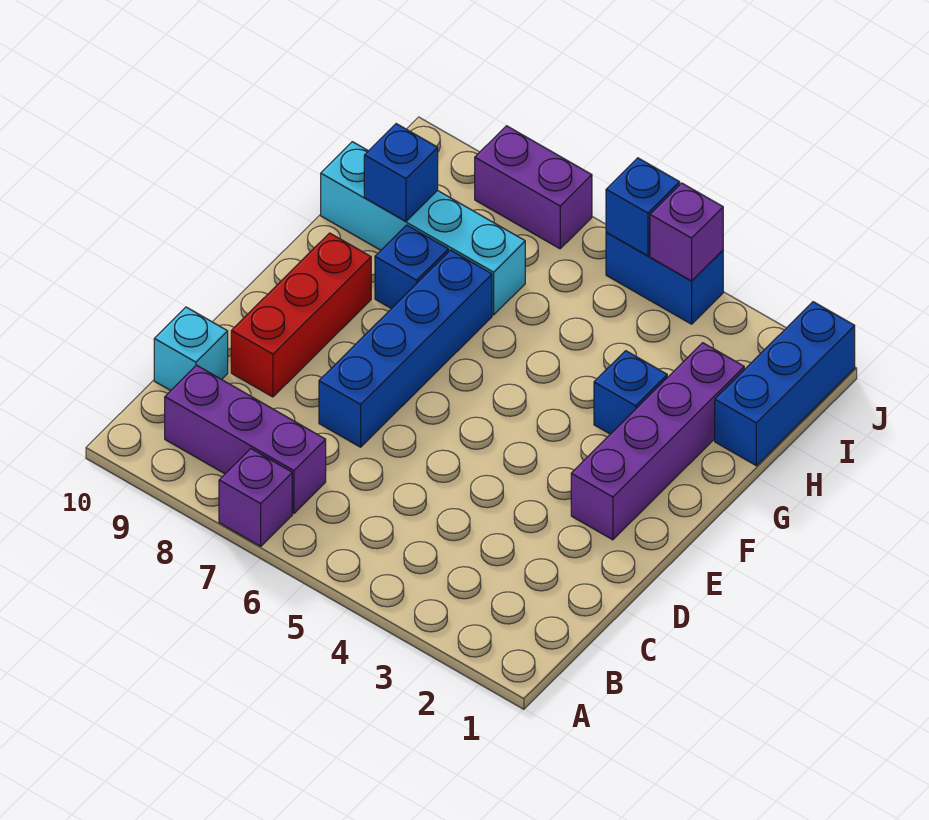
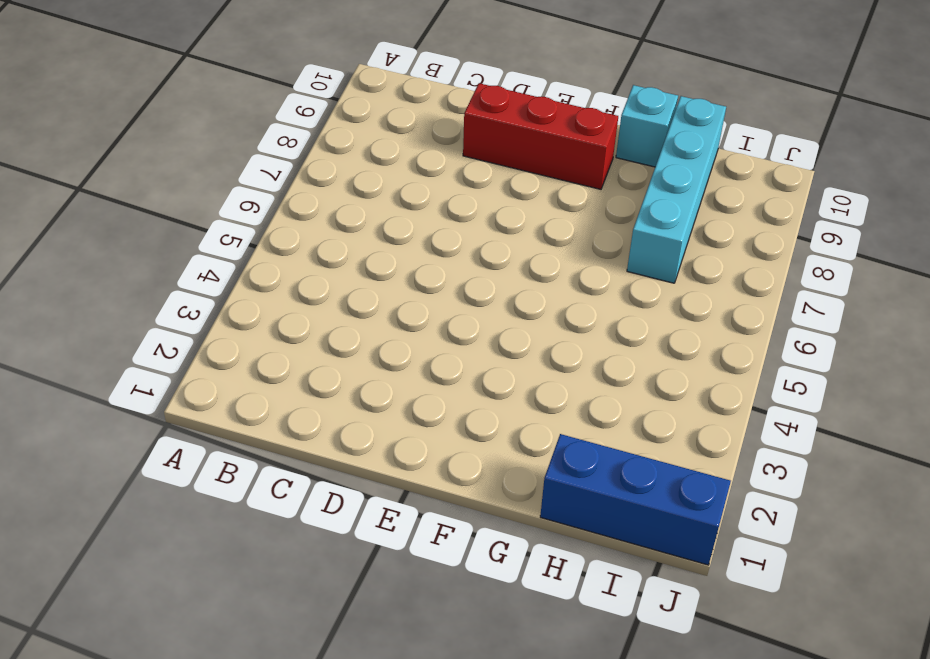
cyan 1x1 brick [616,85,678,167] -> cyan 1x1 brick moved to [154,307,228,391]
none -> purple 1x1 brick [219,449,292,546]
none -> purple 1x3 brick [165,365,326,513]
none -> blue 1x4 brick [319,250,492,447]

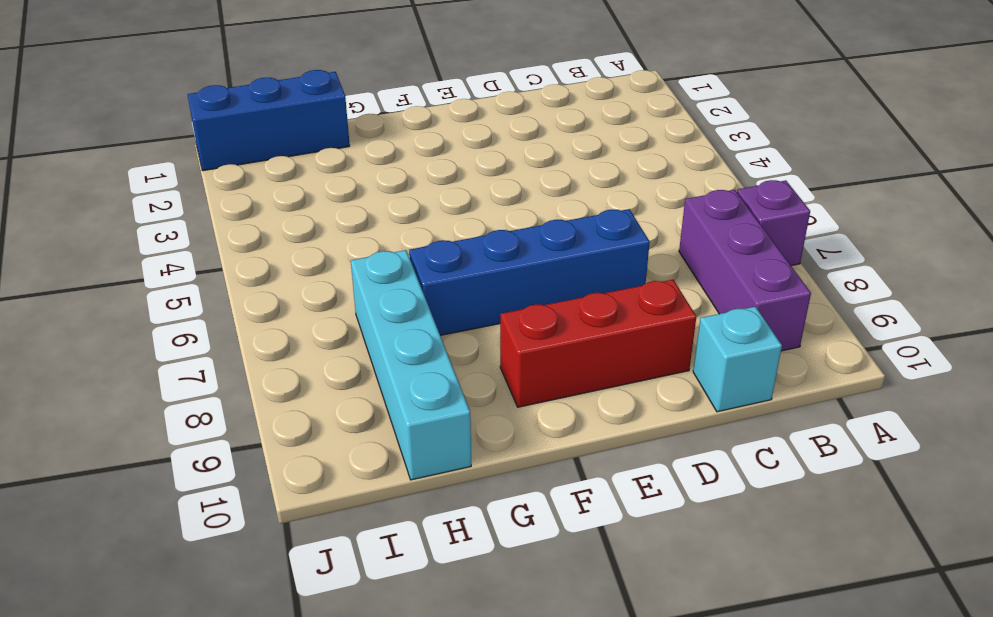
none -> purple 1x4 brick [571,343,744,540]
none -> blue 1x1 brick [594,351,667,434]
none -> blue 1x1 brick [375,225,448,309]

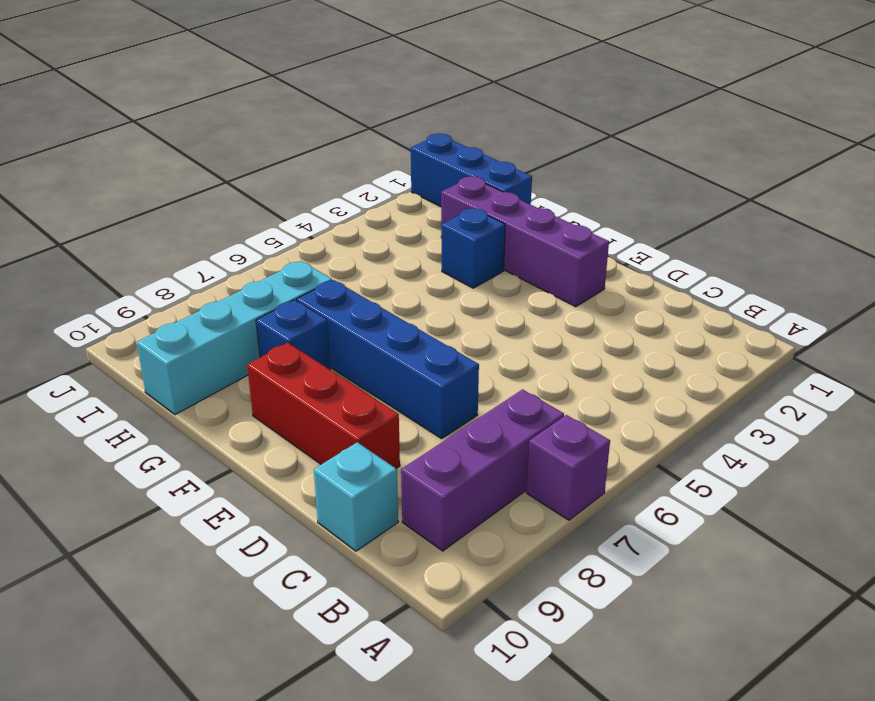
none -> blue 1x2 brick [606,232,723,324]
none -> purple 1x2 brick [475,126,592,249]
none -> blue 1x1 brick [364,124,438,221]

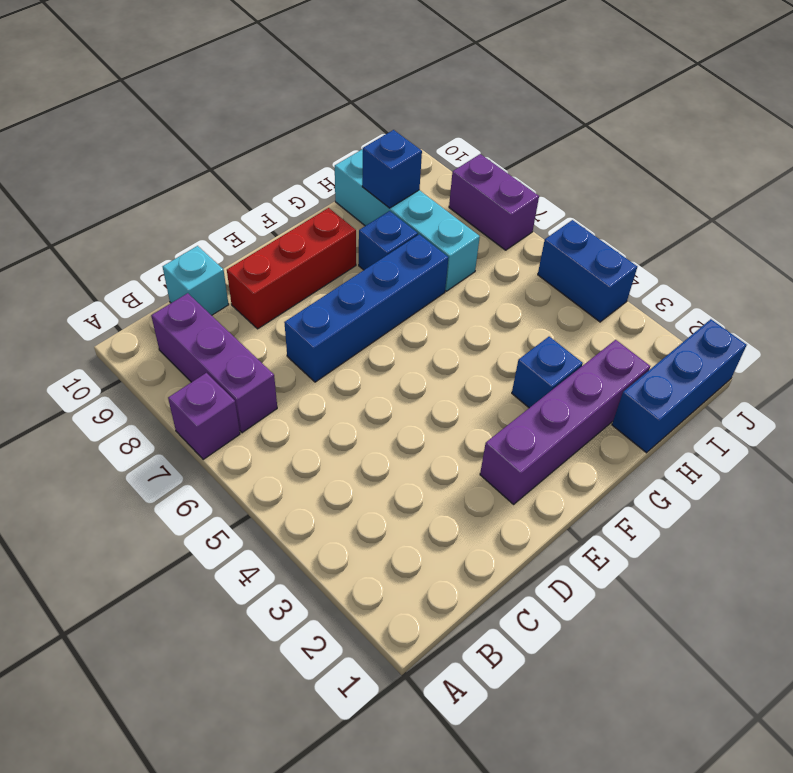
none -> purple 1x1 brick [650,183,723,281]
none -> blue 1x1 brick [606,158,680,256]

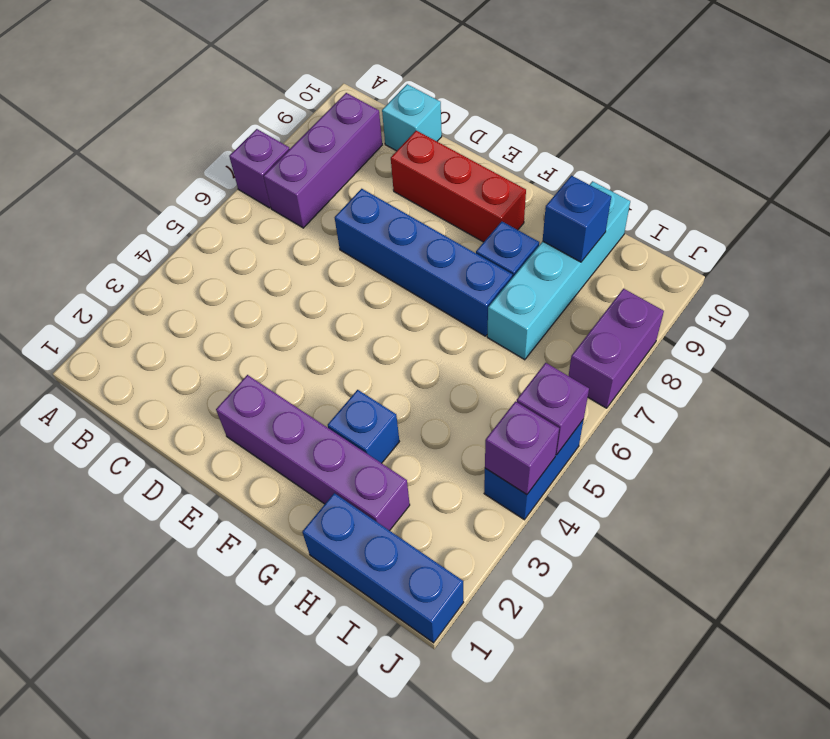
purple 1x1 brick [517,363,589,455] -> blue 1x1 brick [606,158,680,256]

